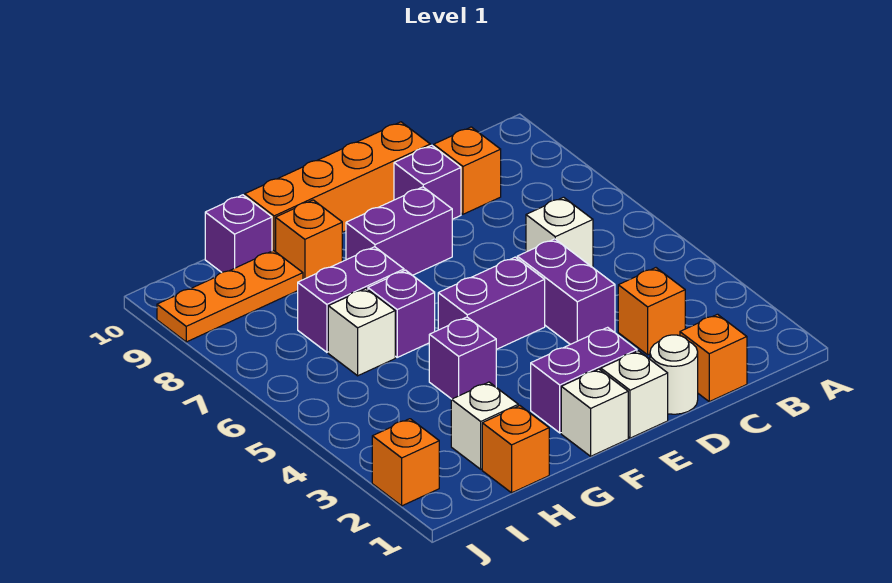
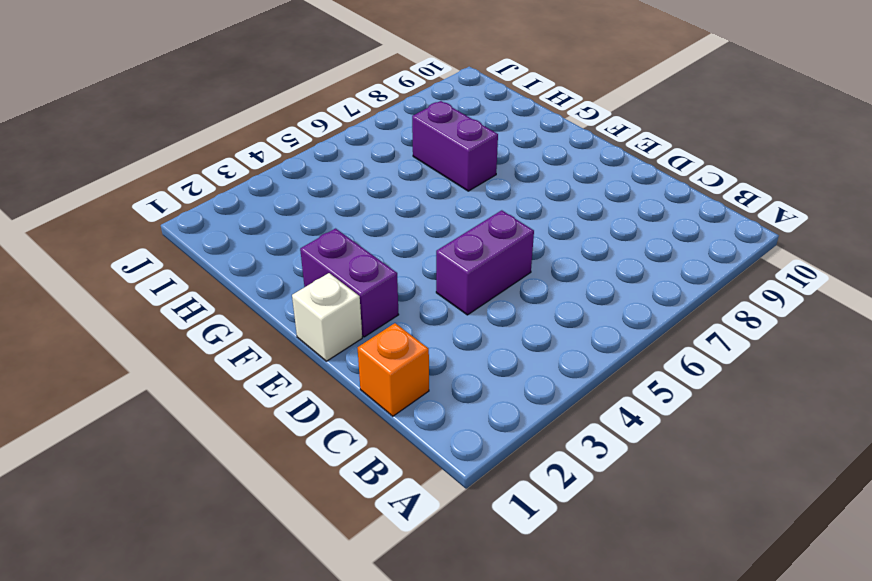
none -> orange 1x1 brick [618,268,685,355]
none -> white 1x1 brick [526,197,593,267]
none -> orange 1x1 brick [434,127,501,214]

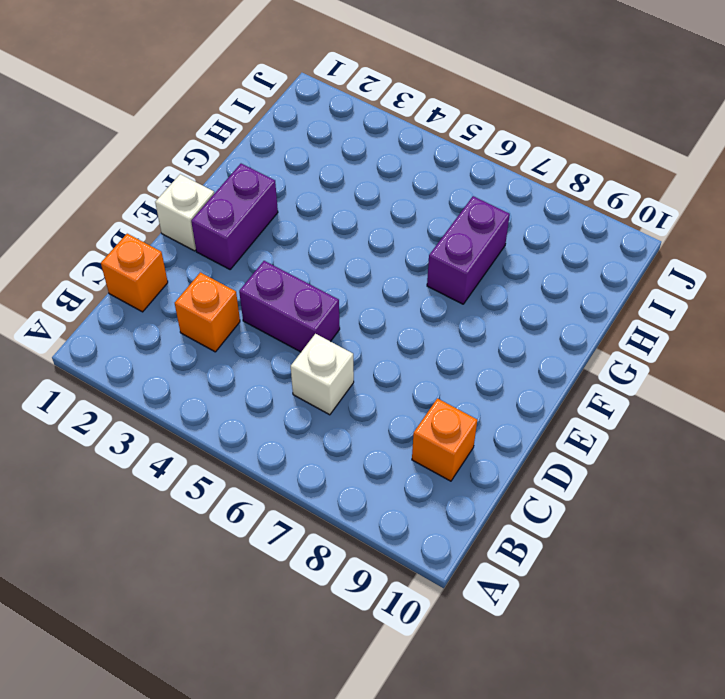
none -> white 1x1 round brick [650,335,698,414]
none -> purple 1x1 brick [394,145,461,219]
none -> orange 1x4 brick [245,122,430,252]

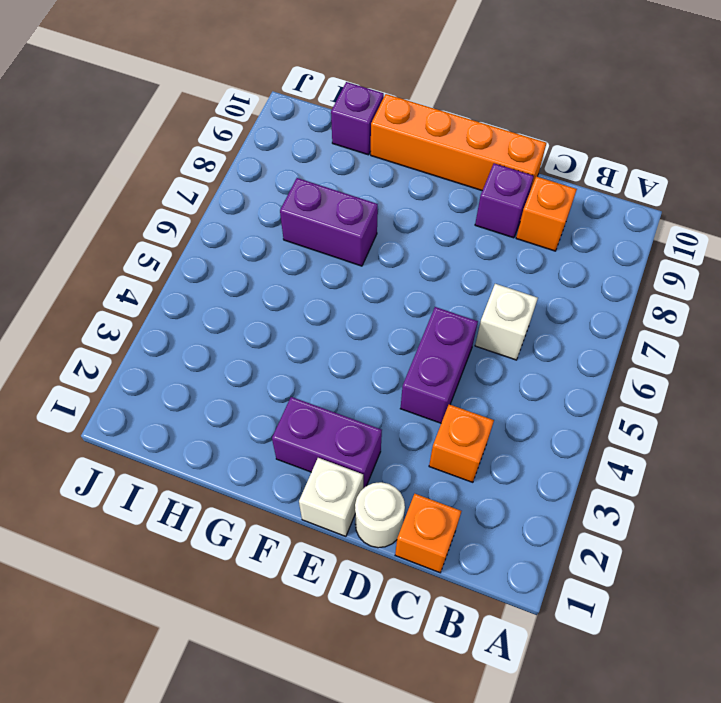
none -> purple 1x2 brick [438,257,545,350]
none -> purple 1x2 brick [346,187,452,275]
none -> white 1x1 brick [561,369,628,456]

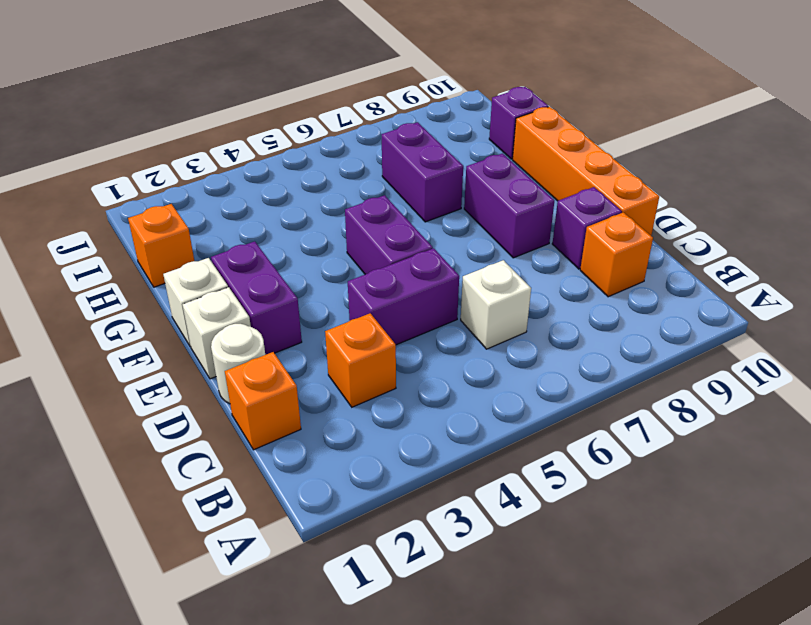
none -> purple 1x1 brick [429,317,496,399]
none -> purple 1x1 brick [368,270,435,357]
none -> orange 1x1 brick [276,200,342,280]

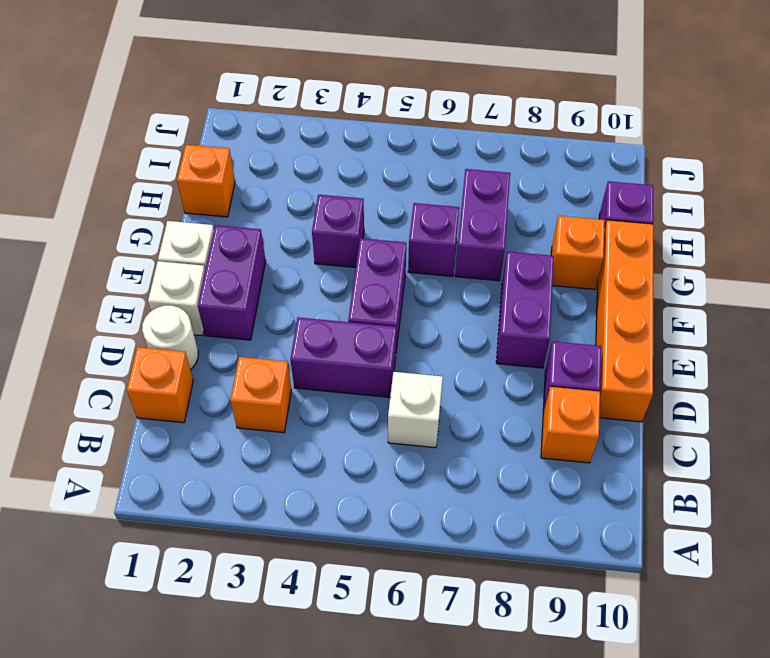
none -> white 1x1 brick [451,382,518,469]
none -> white 1x1 brick [328,289,395,376]
none -> orange 1x3 plate [157,251,303,342]

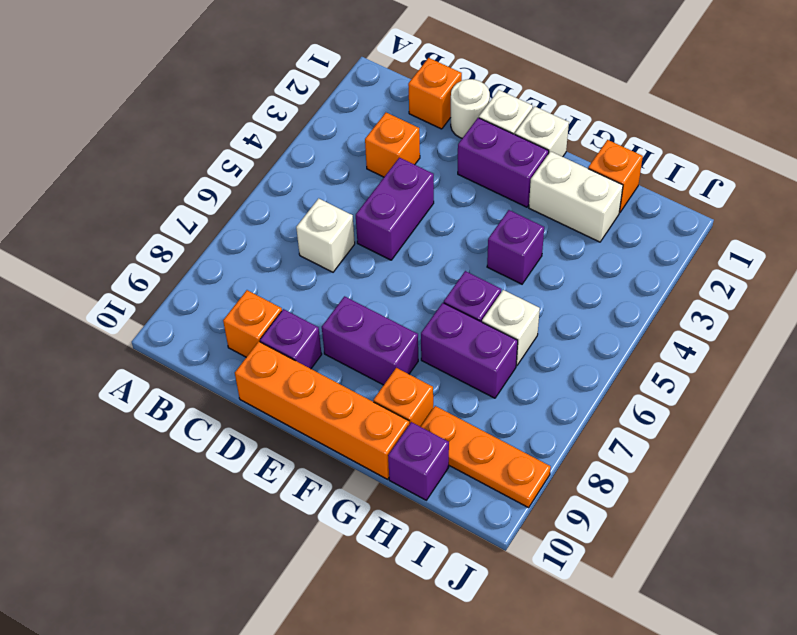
white 1x2 brick [529,151,623,242] -> white 1x1 brick [451,382,518,469]
none -> purple 1x2 brick [438,257,545,350]
none -> orange 1x1 brick [372,419,439,506]

